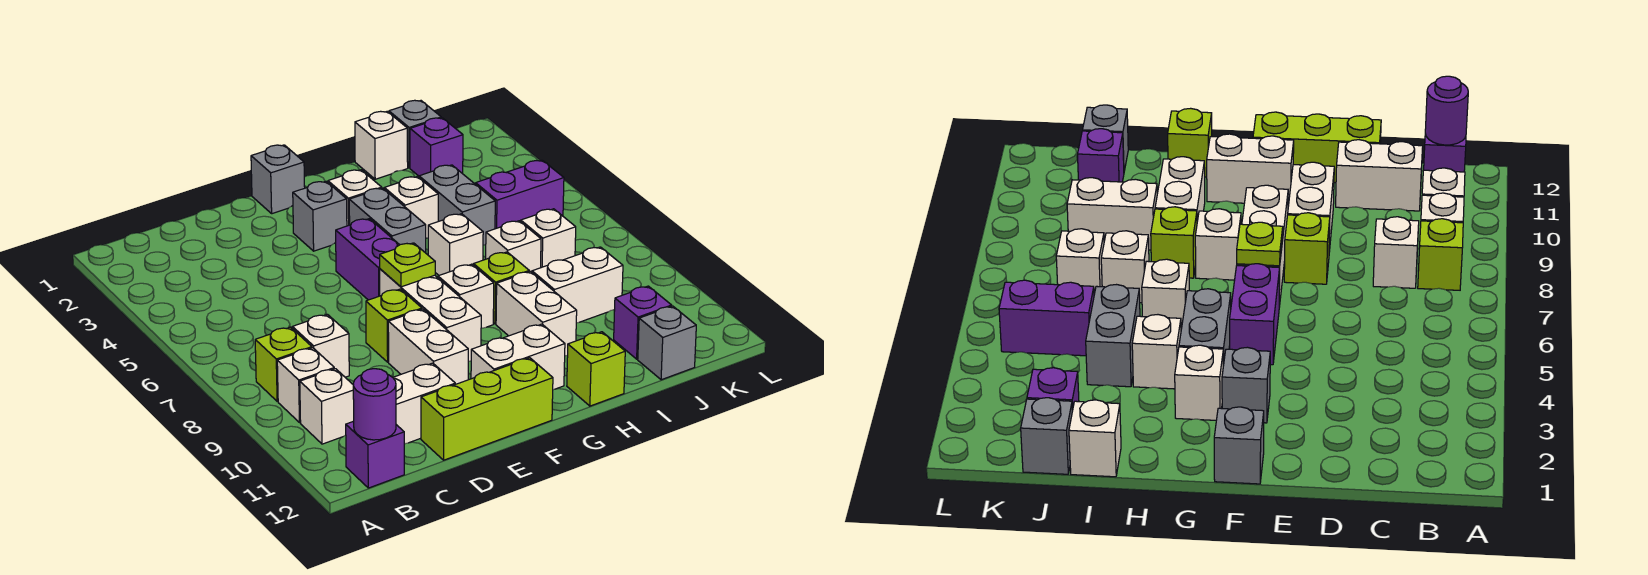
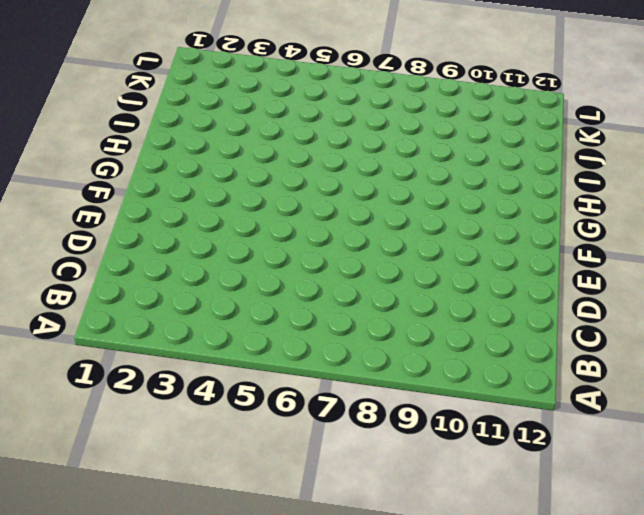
none -> lime 1x1 brick [255,327,312,401]
none -> white 1x1 brick [277,348,334,423]
none -> white 1x1 brick [300,369,354,444]
none -> purple 1x1 brick [346,421,404,488]

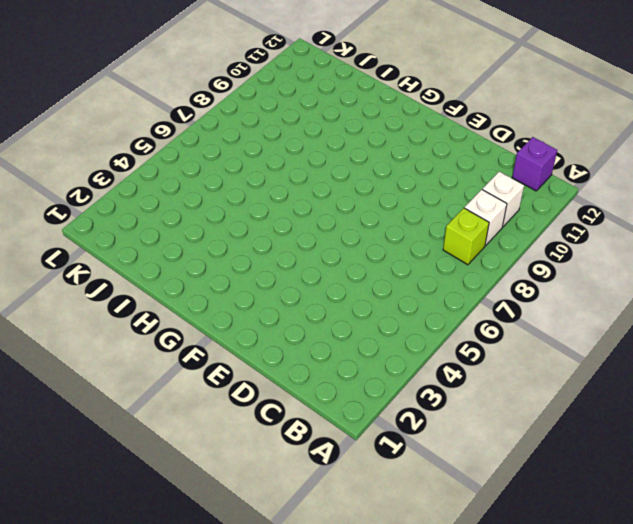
none -> white 1x1 brick [292,314,349,377]
none -> white 1x2 brick [393,363,455,444]
none -> lime 1x3 brick [421,358,553,460]
none -> lime 1x1 brick [366,289,422,362]

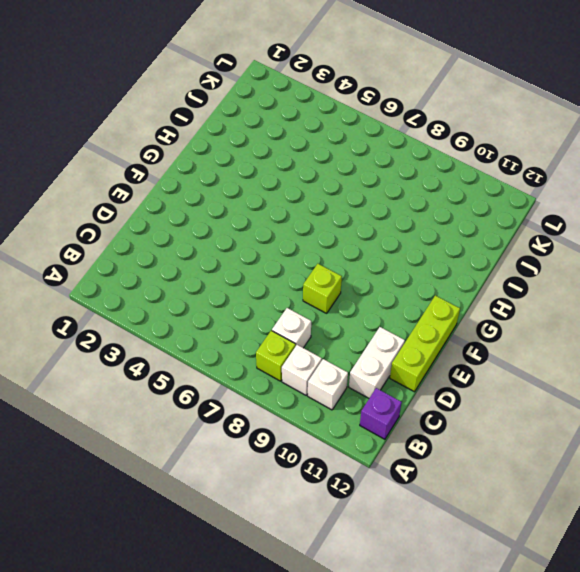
none -> white 1x2 brick [388,309,468,384]
none -> grey 1x1 brick [251,145,305,214]
none -> grey 1x1 brick [293,181,347,251]
none -> purple 1x2 brick [336,219,399,300]

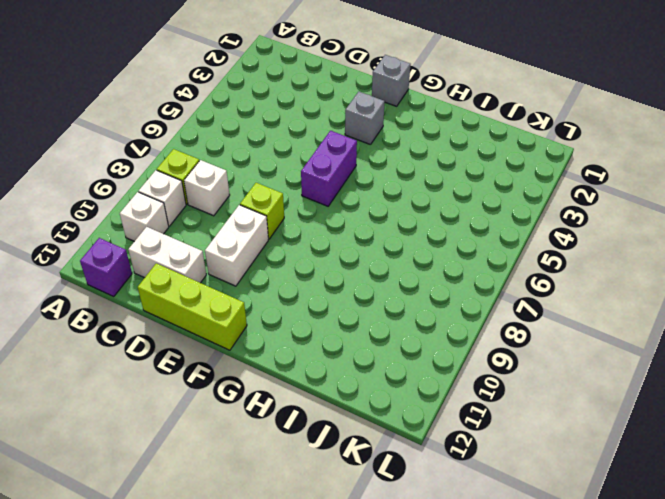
none -> white 1x3 brick [380,269,481,362]
none -> white 1x2 brick [471,324,565,390]
none -> white 1x1 brick [328,170,382,226]
none -> grey 1x2 brick [349,188,426,253]

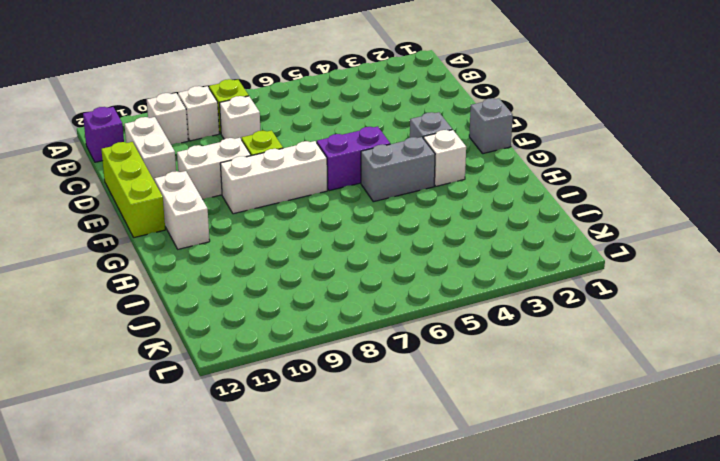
none -> white 1x1 brick [438,264,494,328]
none -> white 1x1 brick [384,177,438,238]
none -> white 1x1 brick [428,214,483,275]
none -> lime 1x1 brick [474,252,529,324]

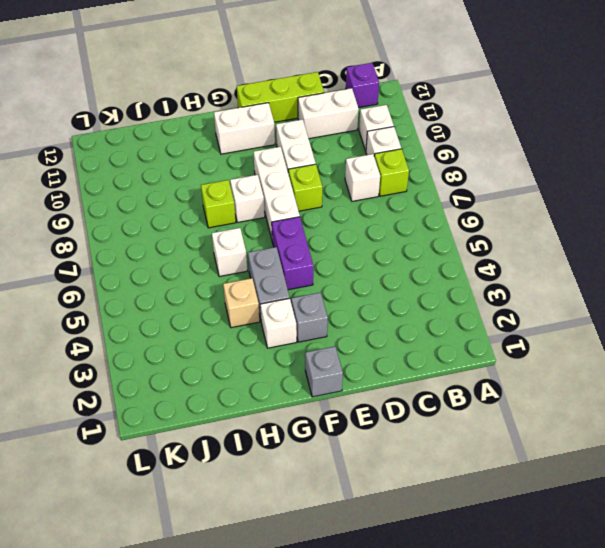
tan 1x1 brick [223,278,260,328] -> white 1x1 brick [384,177,438,238]
none -> white 1x2 brick [496,271,577,356]
none -> lime 1x1 brick [567,332,625,406]
none -> white 1x1 brick [355,111,408,179]
none -> grey 1x2 brick [419,165,495,245]

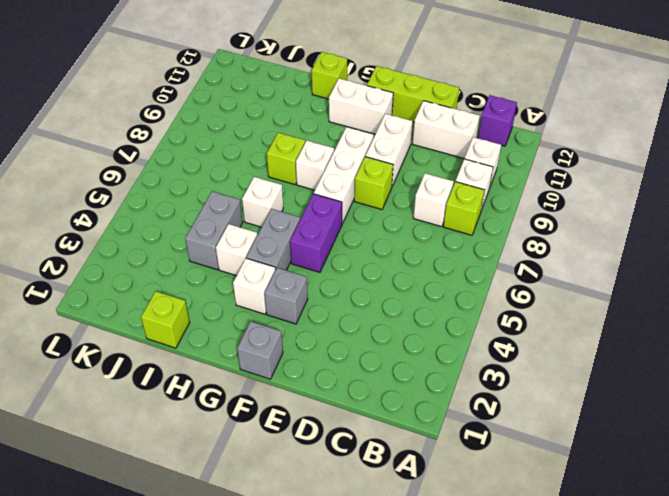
lime 1x1 brick [141,291,190,348] -> white 1x1 brick [355,111,408,179]
none -> white 1x2 brick [496,271,577,356]
none -> white 1x1 brick [486,221,541,272]
none -> white 1x2 brick [532,247,623,323]
none -> grey 1x1 brick [389,100,441,168]

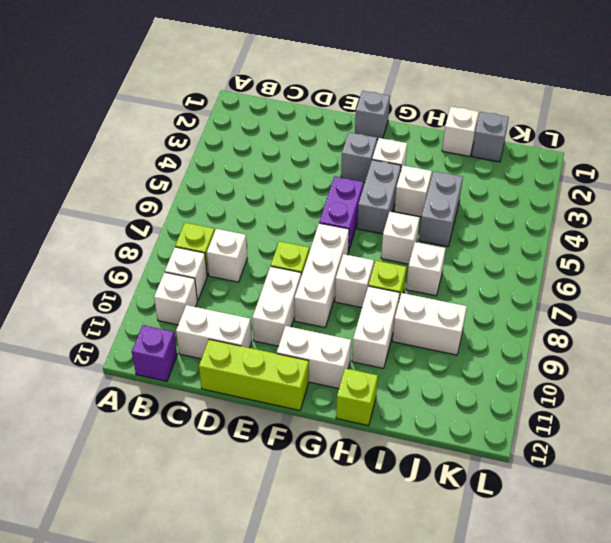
none -> purple 1x1 brick [410,118,463,176]
none -> purple 1x2 brick [476,160,564,229]
none -> white 1x1 brick [521,209,576,268]
none -> purple 1x1 brick [614,286,672,359]

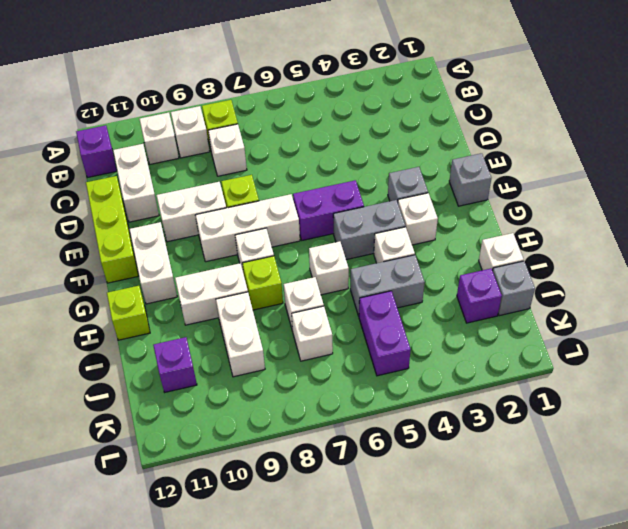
none -> grey 1x1 brick [638,306,696,380]
none -> purple 1x1 round brick [353,369,396,440]
none -> lime 1x1 plate [380,243,435,287]

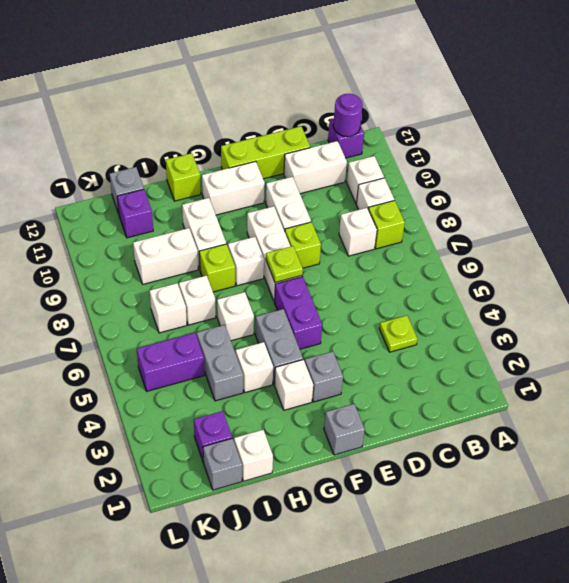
lime 1x1 plate [379,316,417,352] -> none

